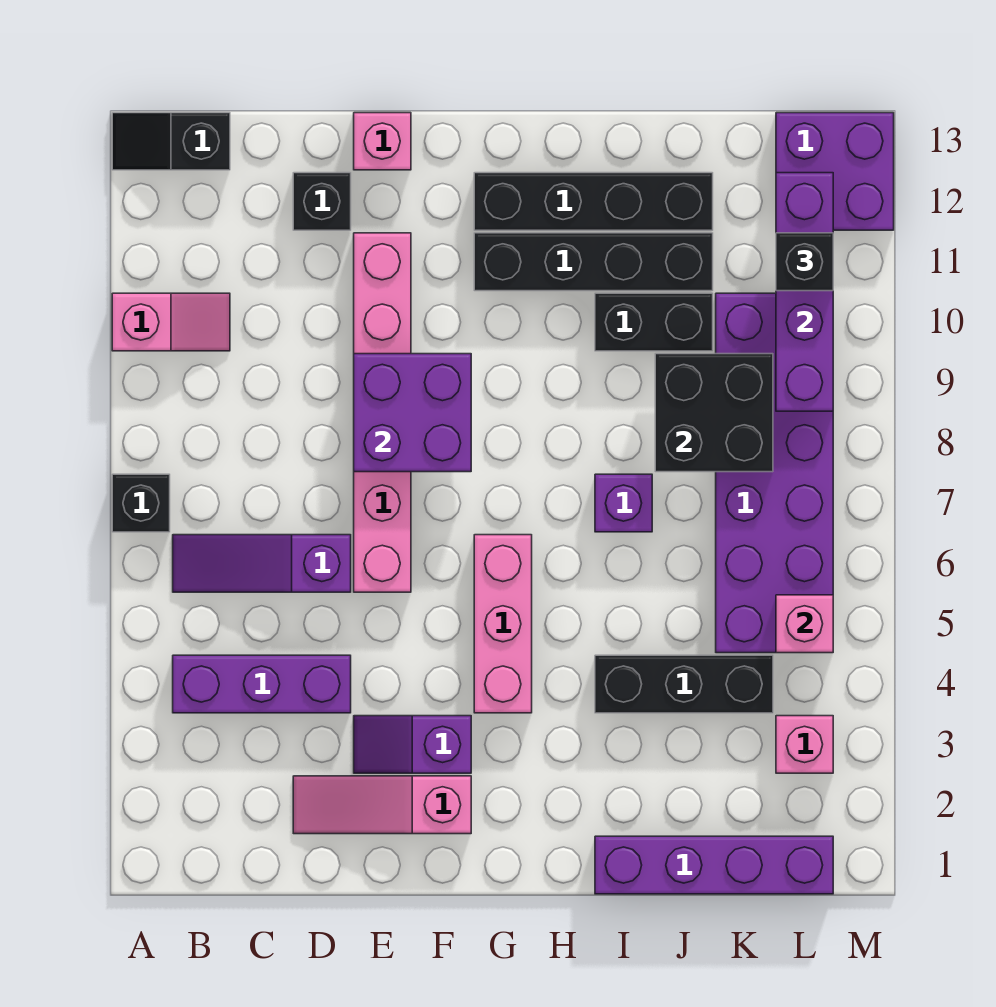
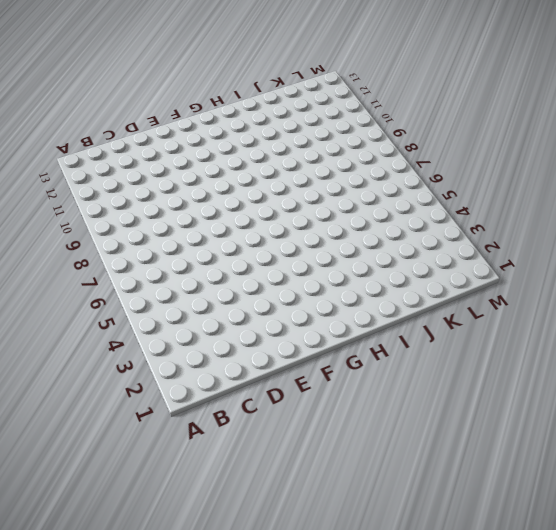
none -> black 1x1 brick [112,474,170,532]
none -> pink 1x2 slope [112,293,230,351]
none -> black 1x2 slope [112,113,230,170]

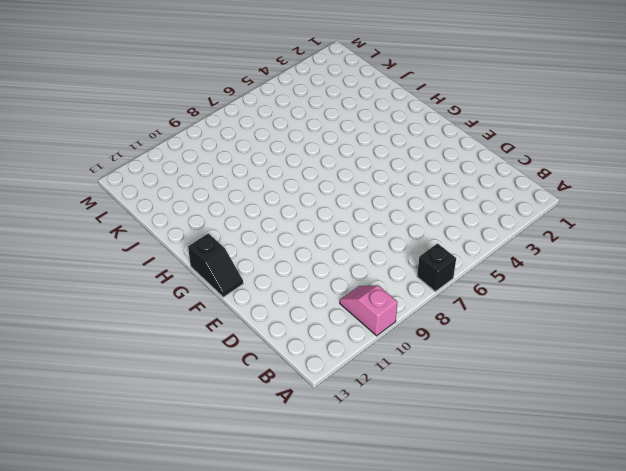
black 1x2 slope [188,233,243,297] -> black 1x2 slope moved to [112,113,230,170]
none -> purple 1x3 brick [173,655,351,713]
none -> purple 1x3 slope [173,535,351,592]
none -> pink 1x3 slope [293,776,471,834]

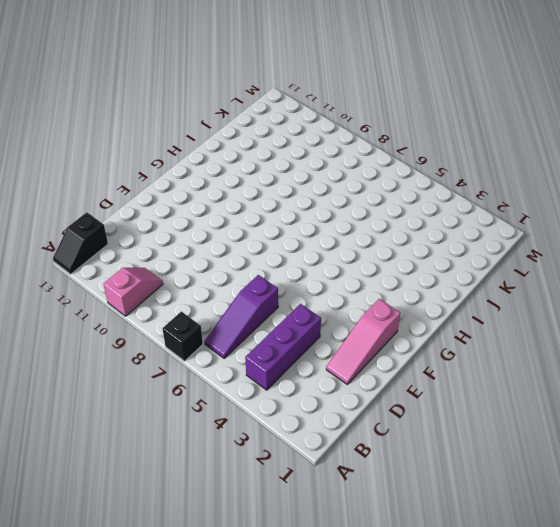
none -> black 1x1 brick [293,173,351,230]
none -> purple 1x2 slope [354,716,471,773]
none -> pink 1x6 brick [354,233,411,592]

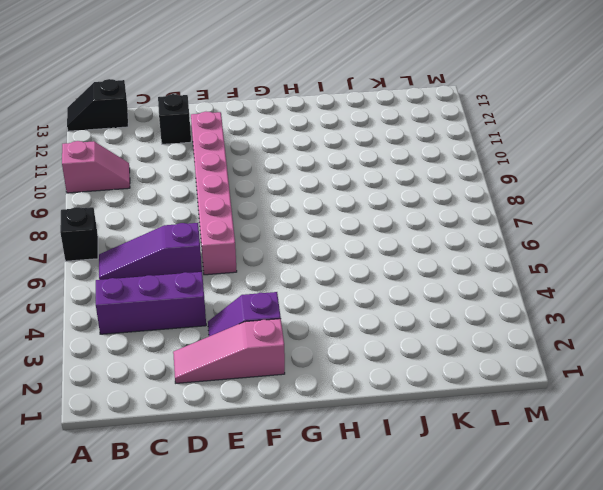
none -> pink 1x1 brick [354,113,411,170]
none -> pink 1x3 brick [474,535,532,713]
none -> black 1x4 brick [474,233,713,291]

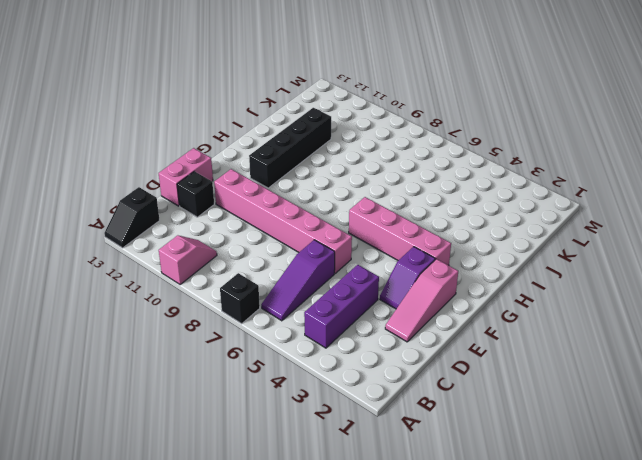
pink 1x2 brick [159,148,213,206] -> pink 1x1 brick [354,113,411,170]
pink 1x4 brick [349,197,451,265] -> pink 1x3 brick [474,535,532,713]
none -> black 1x4 brick [474,173,713,230]
none -> purple 1x4 brick [595,836,833,894]
none -> black 1x3 brick [595,655,773,713]

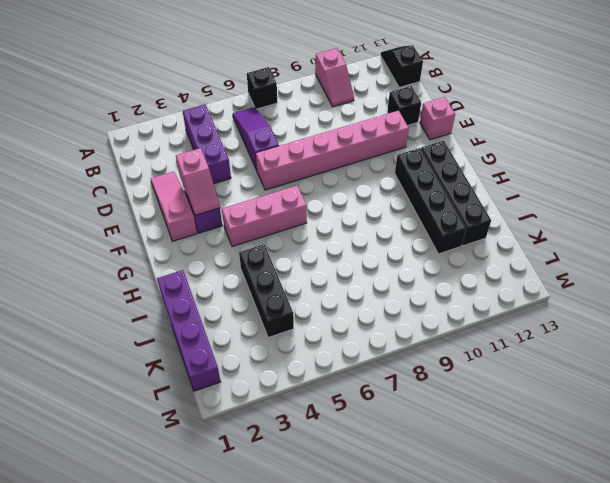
pink 1x2 slope [176,148,220,215] -> none
none -> purple 1x1 brick [595,474,652,532]
none -> black 1x2 brick [595,293,713,351]
none -> purple 2x6 brick [716,293,833,653]

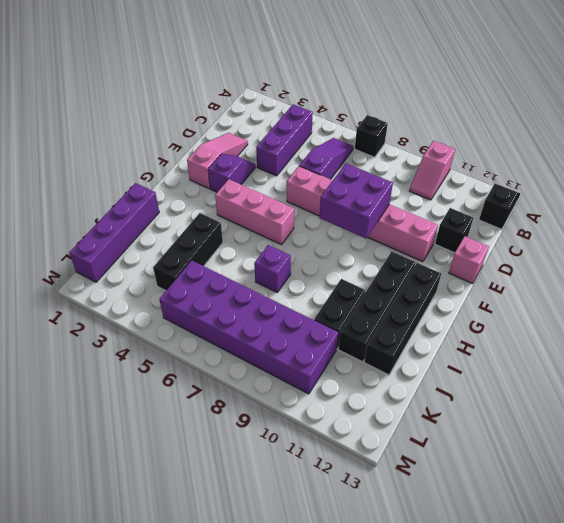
none -> pink 1x1 brick [776,716,833,773]
none -> purple 2x2 brick [776,113,894,230]
none -> black 2x2 brick [655,354,773,472]

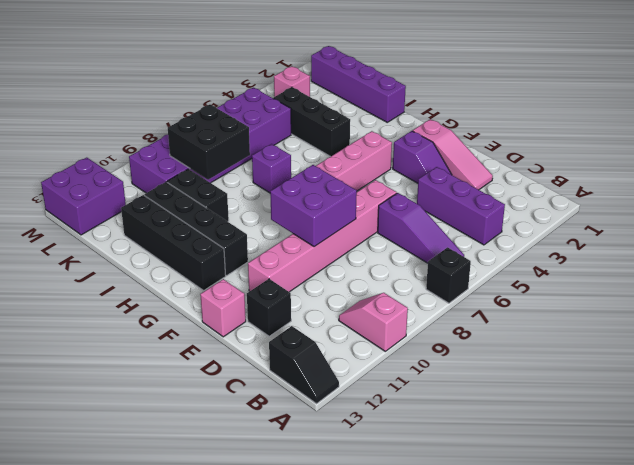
none -> pink 1x1 brick [776,595,833,653]
none -> purple 1x4 brick [776,173,833,411]
none -> black 1x1 brick [776,233,833,291]

